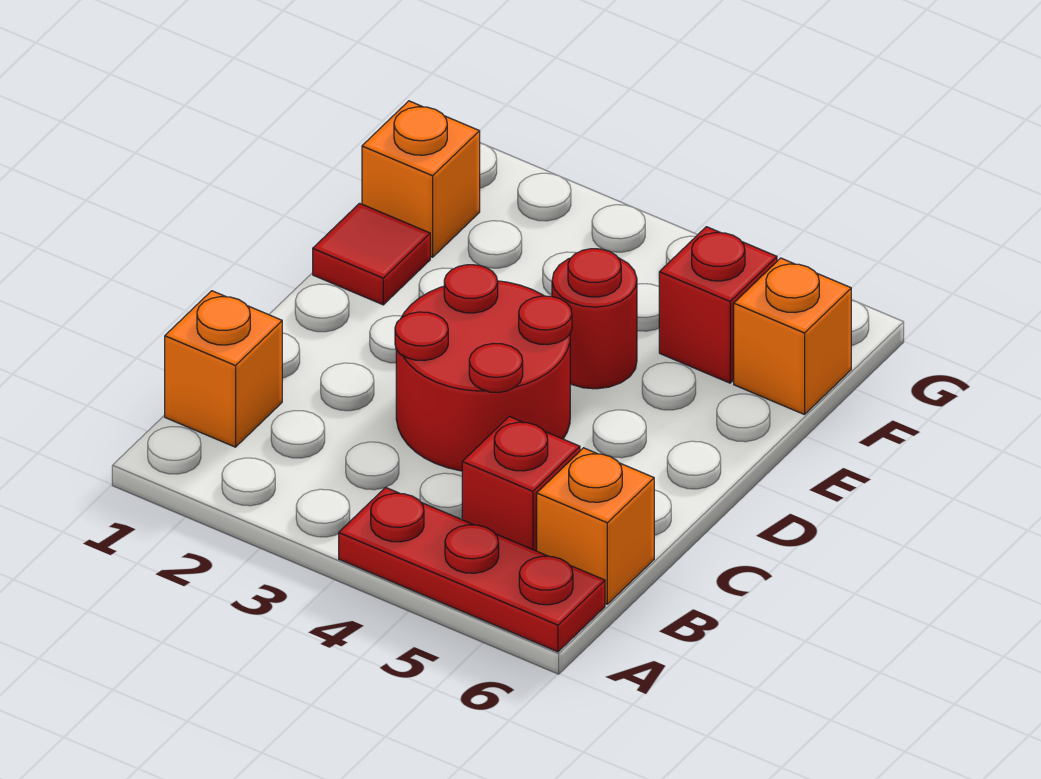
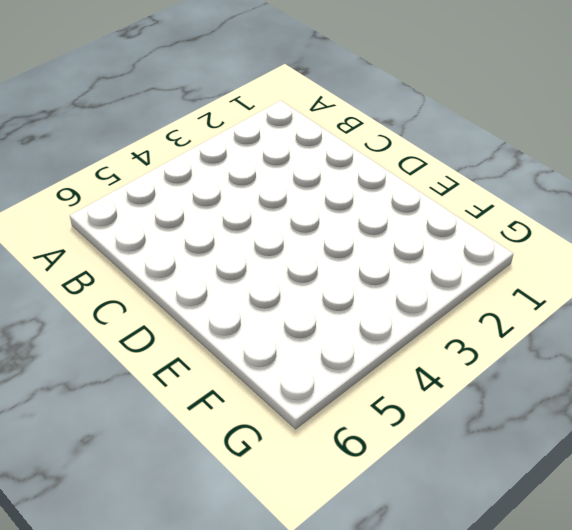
none -> red 1x3 plate [339,487,605,652]
none -> orange 1x1 brick [165,291,282,447]

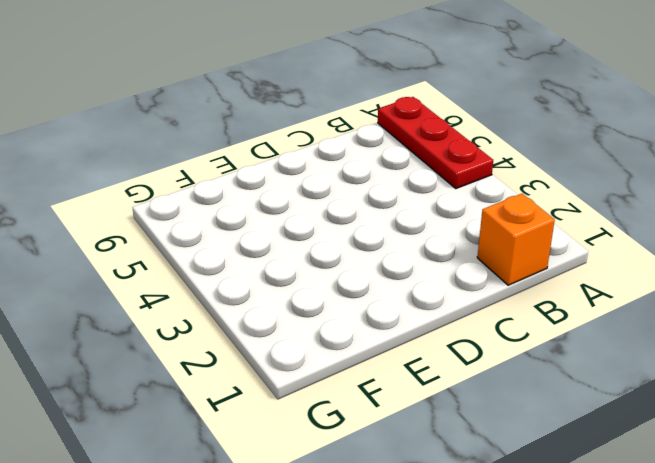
none -> red 1x1 brick [462,417,580,551]
none -> orange 1x1 brick [537,448,654,604]

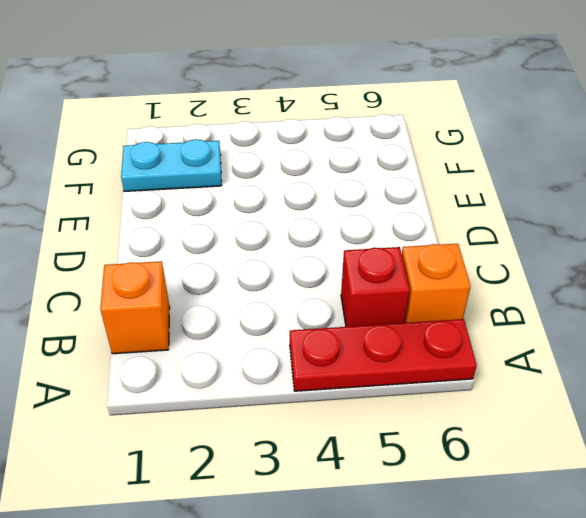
cyan 1x2 plate [121,139,222,191] -> orange 1x1 brick [362,101,480,257]
none -> red 2x2 round brick [395,265,572,471]
none -> red 1x1 tile [313,203,430,305]

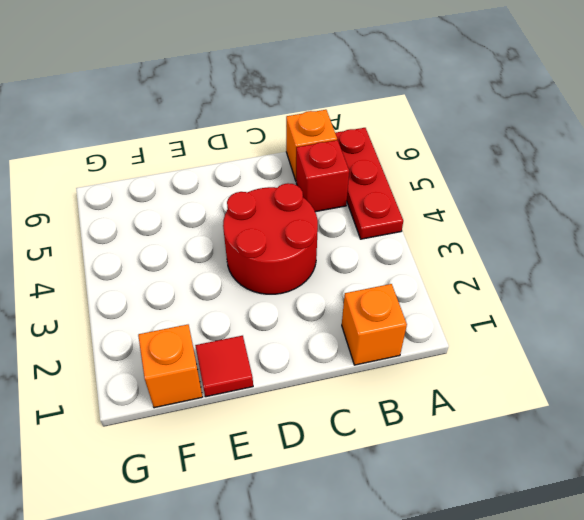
none -> red 1x1 round brick [552,249,637,389]
none -> red 1x1 brick [659,227,777,383]

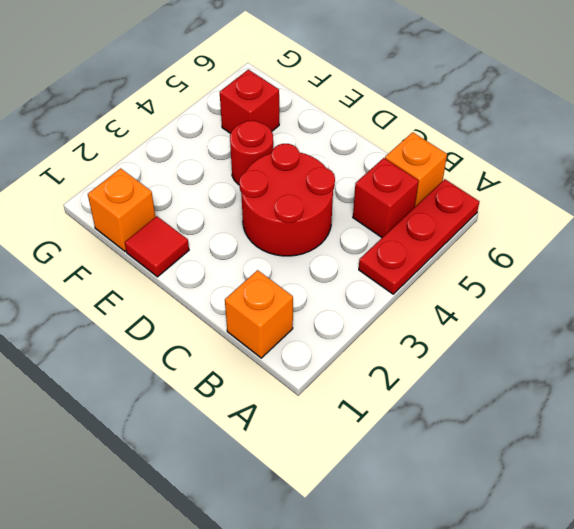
none -> orange 1x1 brick [734,258,851,415]

